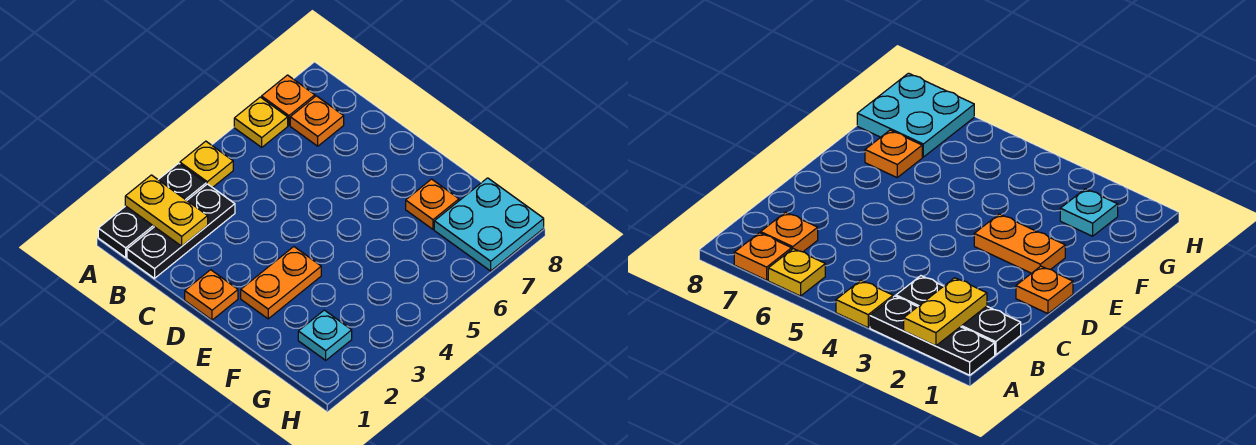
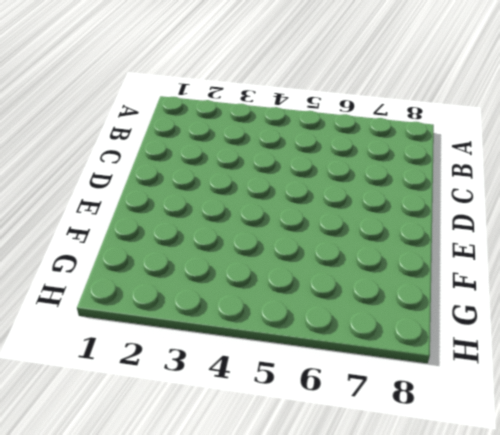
none -> black 1x3 plate [98,163,206,257]
none -> yellow 1x1 plate [180,141,233,188]
none -> yellow 1x1 plate [234,97,288,147]

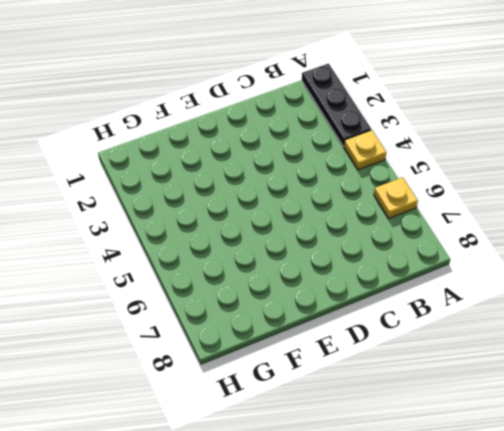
none -> orange 1x1 plate [262,75,315,125]
none -> black 1x3 plate [127,184,235,278]
none -> orange 1x1 plate [290,96,344,146]

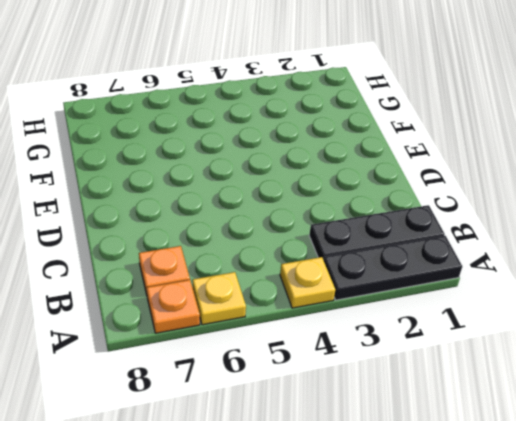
none -> orange 1x1 plate [185,270,238,320]
none -> orange 1x2 plate [241,247,321,319]
none -> orange 1x1 plate [406,179,459,229]

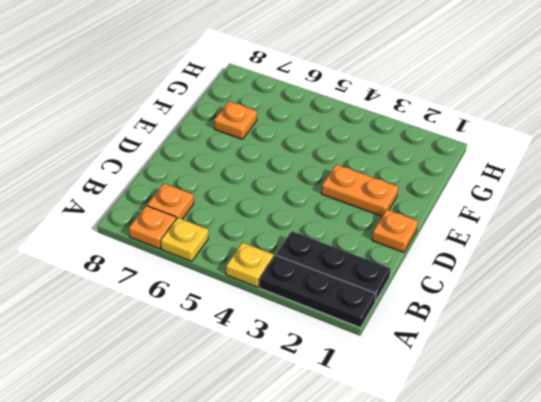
none -> cyan 1x1 plate [298,310,352,360]
none -> cyan 2x2 plate [434,178,544,271]
none -> yellow 1x2 plate [125,175,208,246]

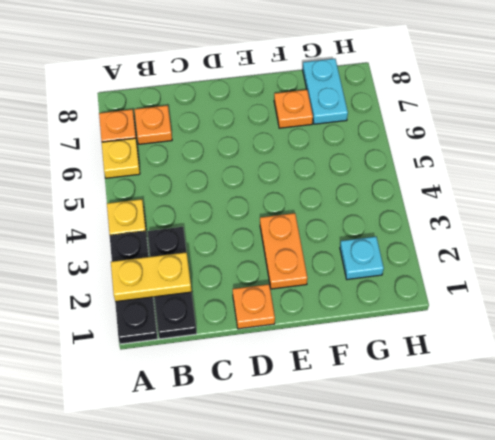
cyan 1x2 plate [303,59,348,124] -> cyan 2x2 plate [434,178,544,271]

